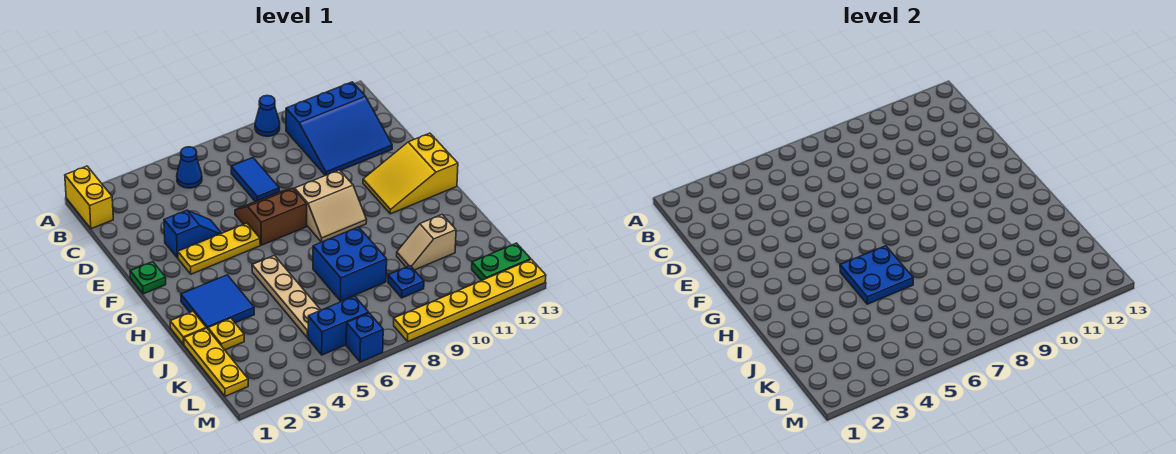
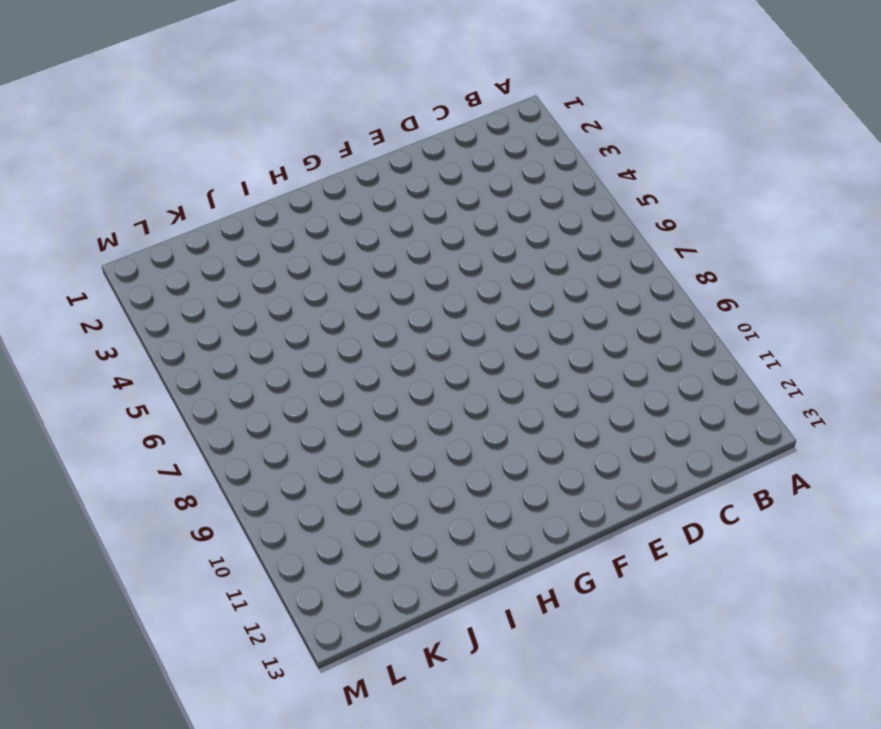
none -> yellow 1x2 brick [65,166,113,229]
none -> blue 1x1 cone [255,96,280,136]
none -> blue 1x1 cone [177,147,202,188]

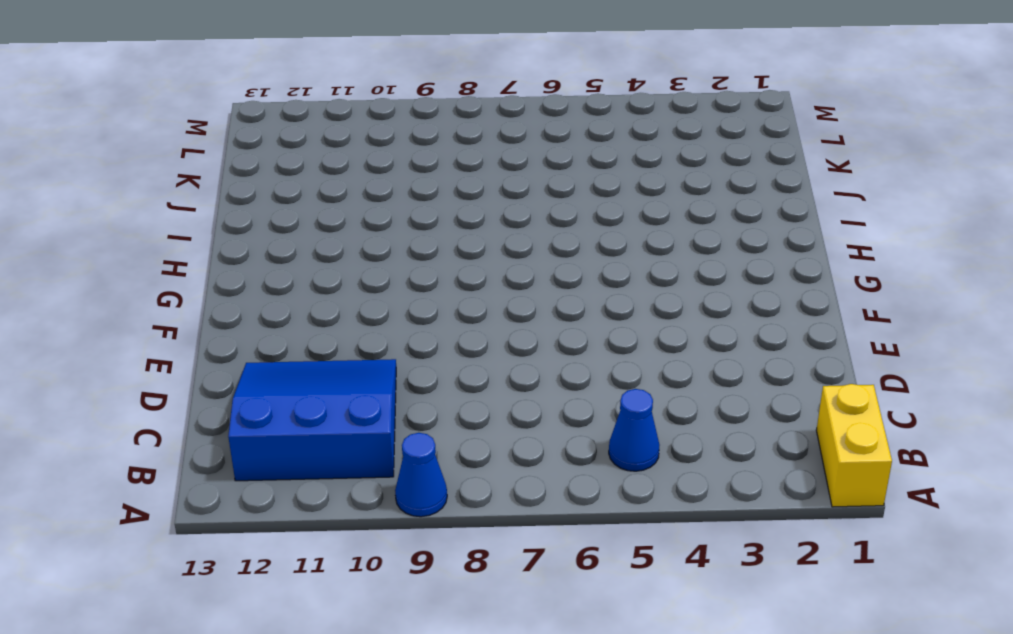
none -> blue 1x2 tile [231,158,279,202]
none -> blue 1x2 slope [164,210,222,258]
none -> brown 2x2 slope [235,188,307,245]

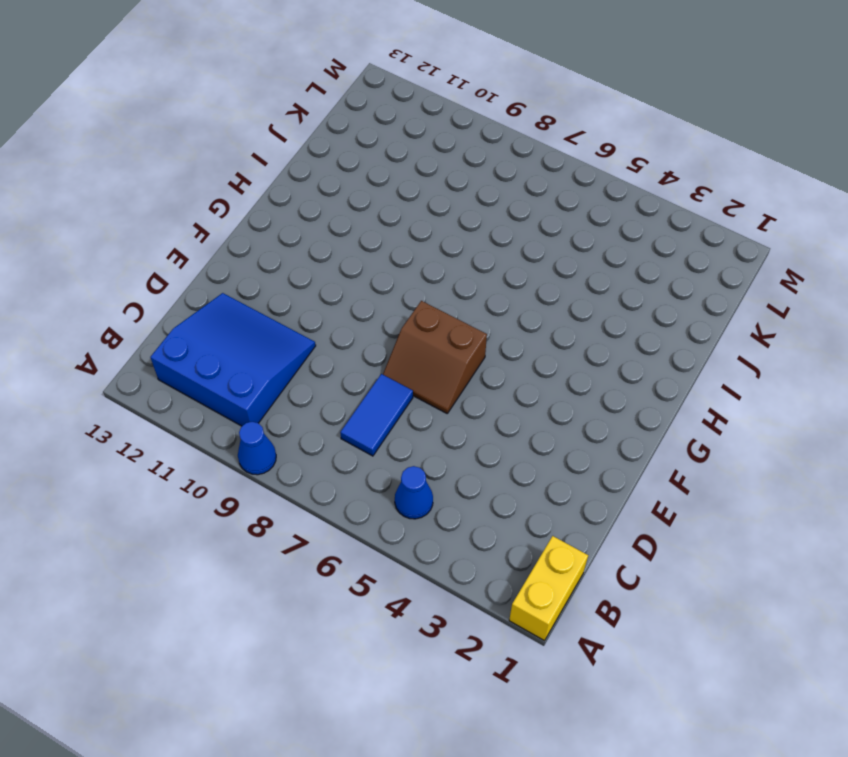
none -> blue 1x2 slope [164,210,222,258]
none -> green 1x1 plate [130,262,166,294]
none -> yellow 1x3 plate [178,223,260,274]

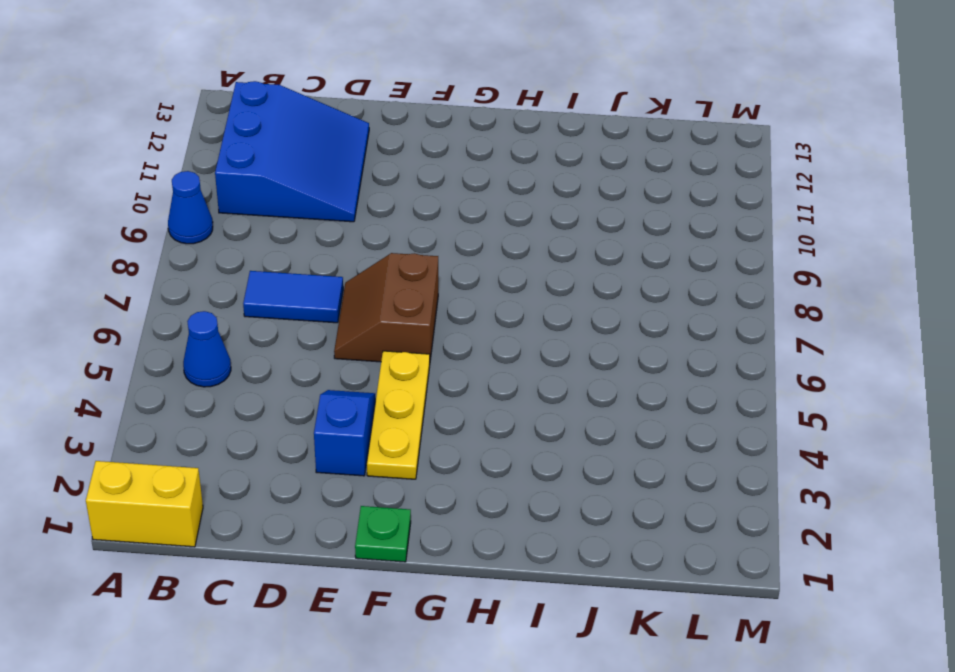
none -> tan 2x2 slope [295,170,367,242]
none -> yellow 2x3 slope [363,133,458,214]
none -> blue 2x2 tile [181,275,254,329]

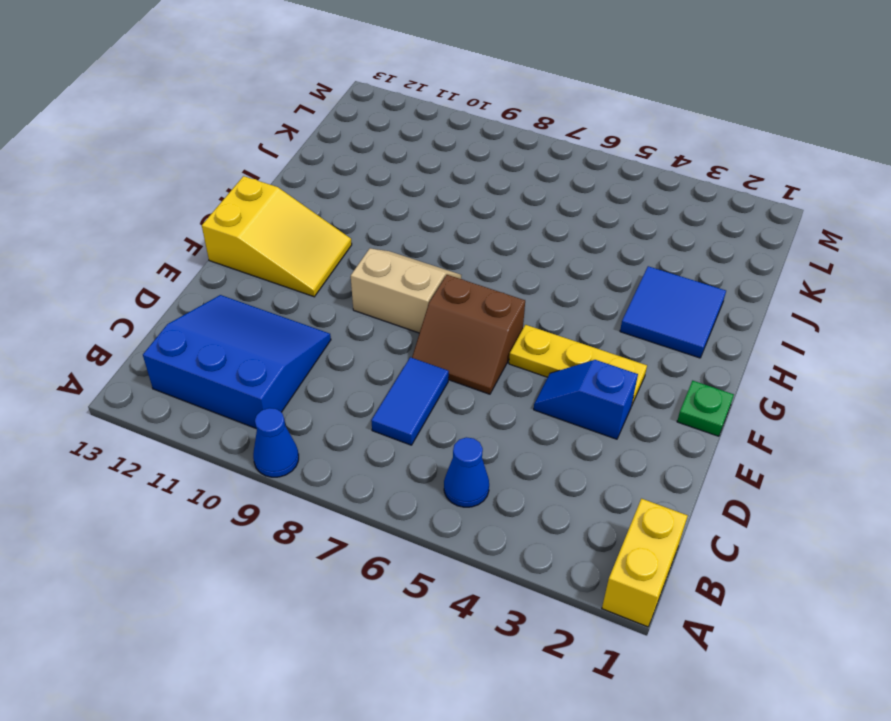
none -> tan 1x4 plate [252,255,320,338]
none -> yellow 1x1 plate [170,312,206,344]
none -> blue 2x2 brick [313,227,387,301]

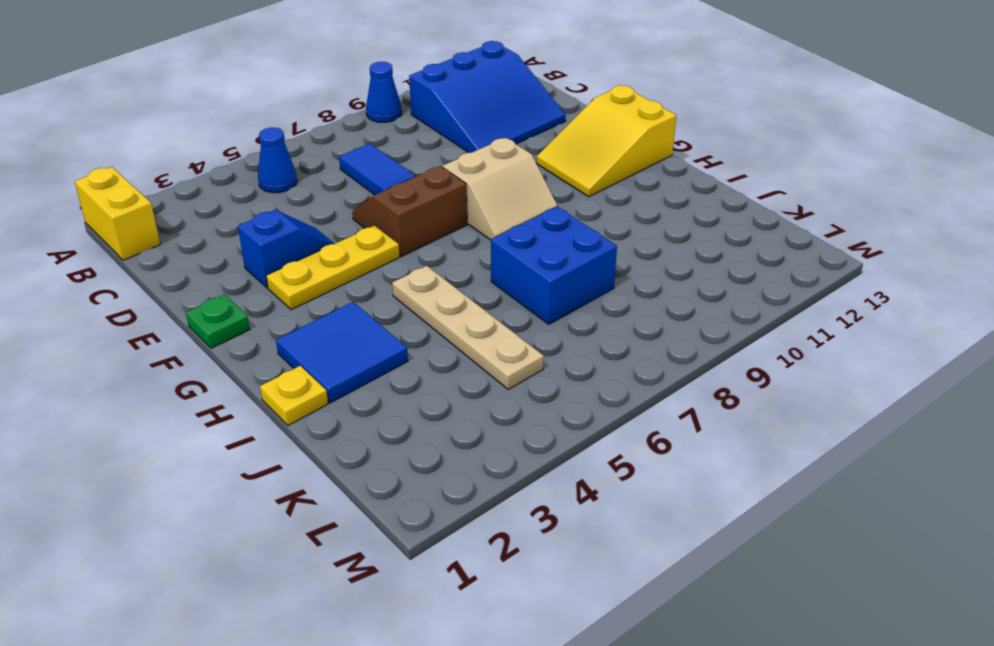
none -> yellow 1x3 plate [184,328,248,396]
none -> yellow 1x1 plate [208,318,244,350]
none -> tan 1x2 slope [397,215,456,270]

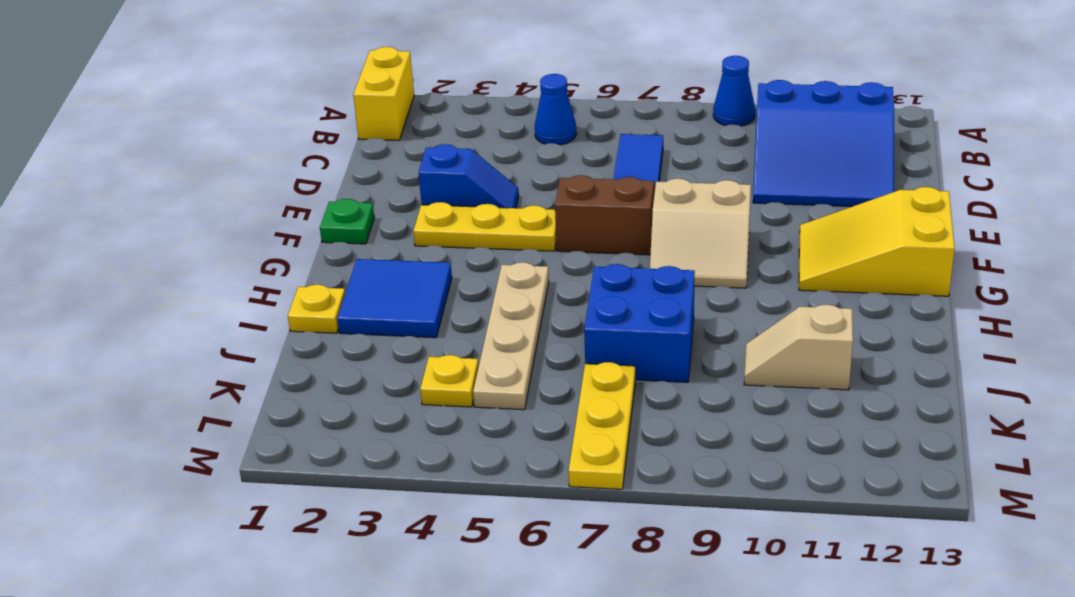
yellow 1x1 plate [420,355,479,407] -> yellow 1x1 plate moved to [208,318,244,350]
yellow 1x3 plate [569,362,635,489] -> yellow 1x3 plate moved to [184,328,248,396]
none -> blue 1x1 plate [388,266,424,298]
none -> blue 1x2 brick [308,296,369,355]
none -> green 1x2 plate [472,243,531,280]

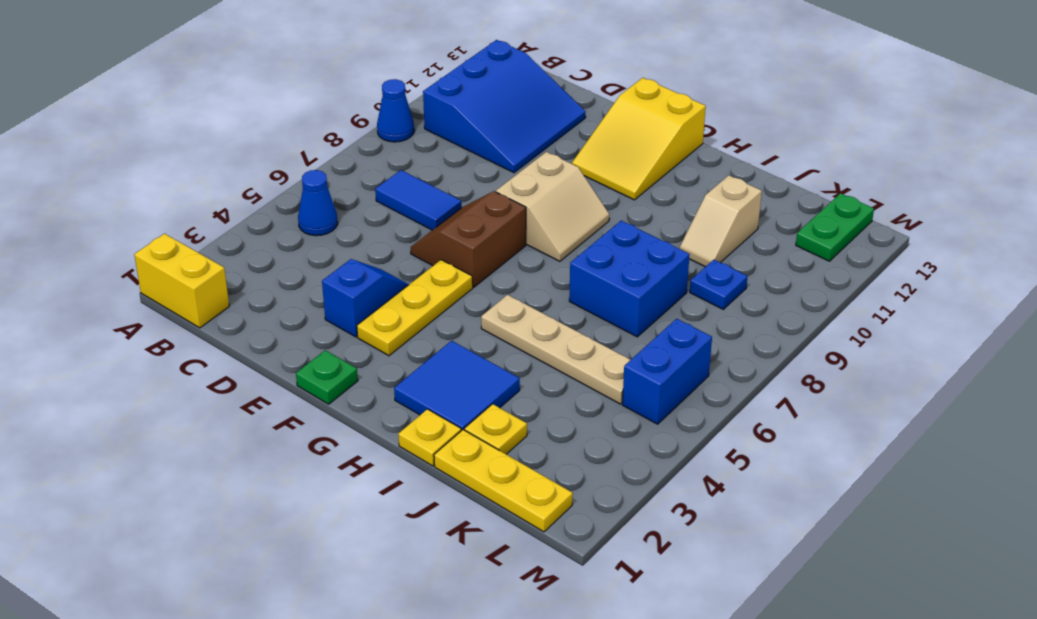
none -> blue 1x1 brick [346,313,383,362]
none -> yellow 1x6 plate [394,259,546,341]
none -> blue 2x2 plate [840,246,913,304]

